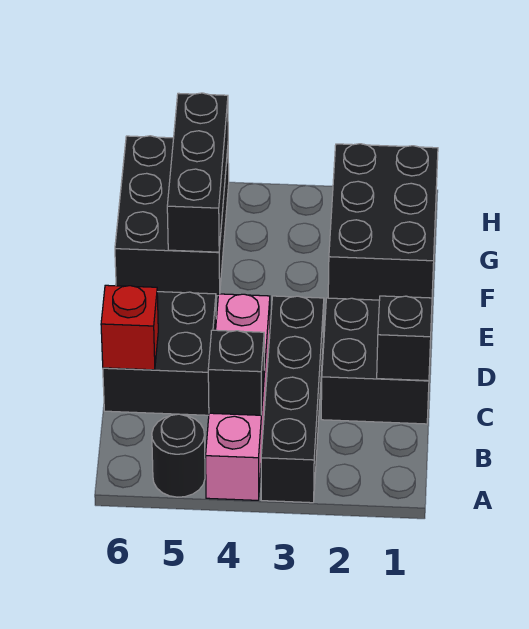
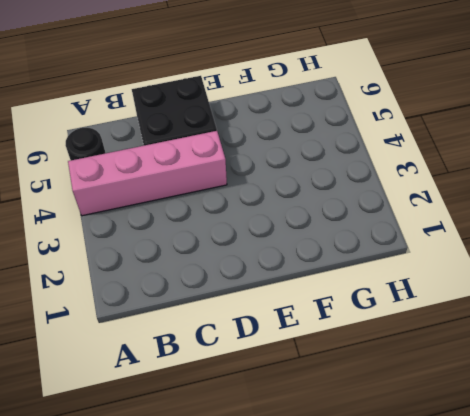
none -> black 1x4 brick [261,296,324,503]
none -> black 2x2 brick [321,298,429,424]

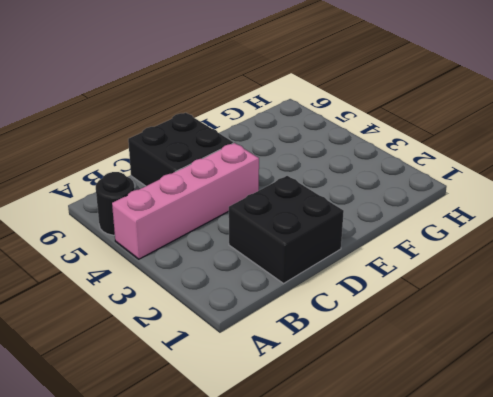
none -> black 1x4 brick [261,296,324,503]
none -> black 2x3 brick [328,144,438,300]

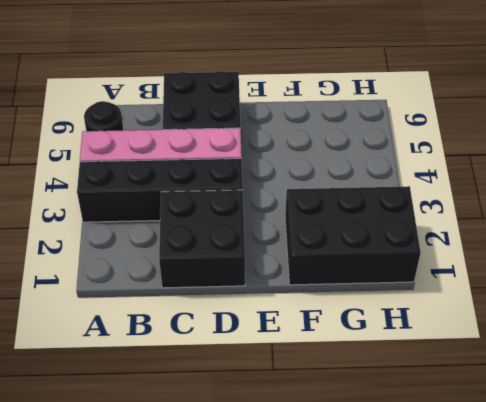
none -> black 2x3 brick [115,136,229,296]
none -> black 1x1 brick [208,330,264,415]

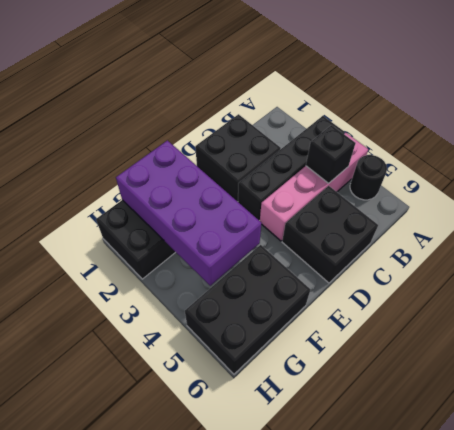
purple 2x4 brick [116,140,262,286] -> none
none -> black 1x1 brick [377,296,432,381]
none -> red 1x1 brick [101,285,158,370]

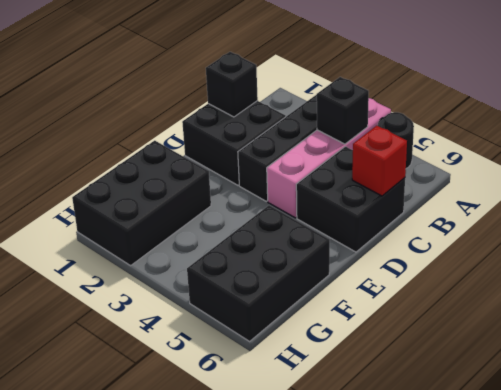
none -> black 1x3 brick [167,93,228,252]

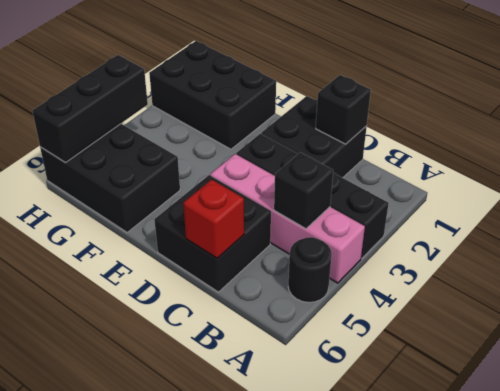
black 1x3 brick [32,55,148,163] -> black 1x3 brick turned to [167,93,228,252]

